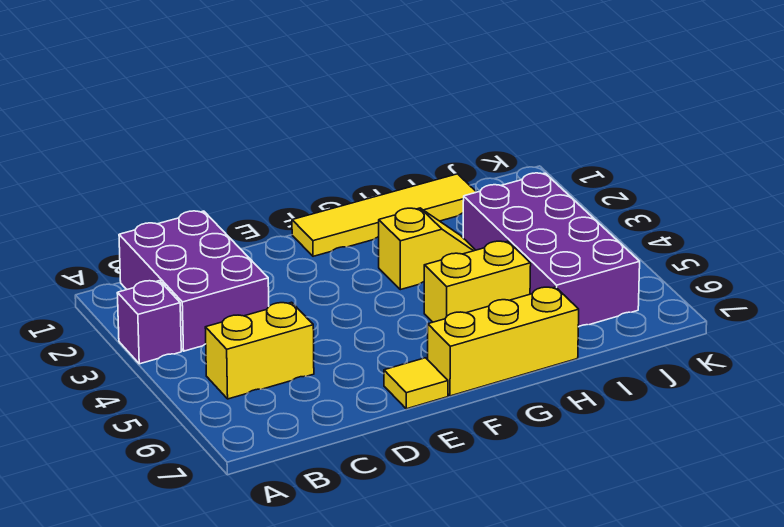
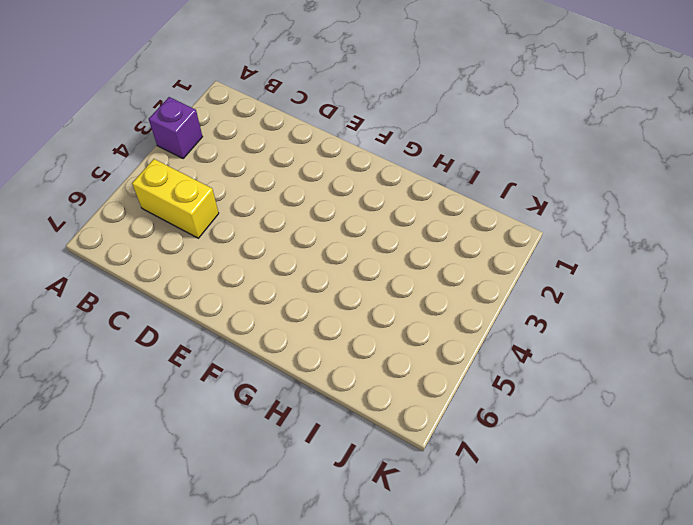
none -> purple 2x3 brick [119,211,269,351]
none -> yellow 1x1 tile [384,358,448,409]

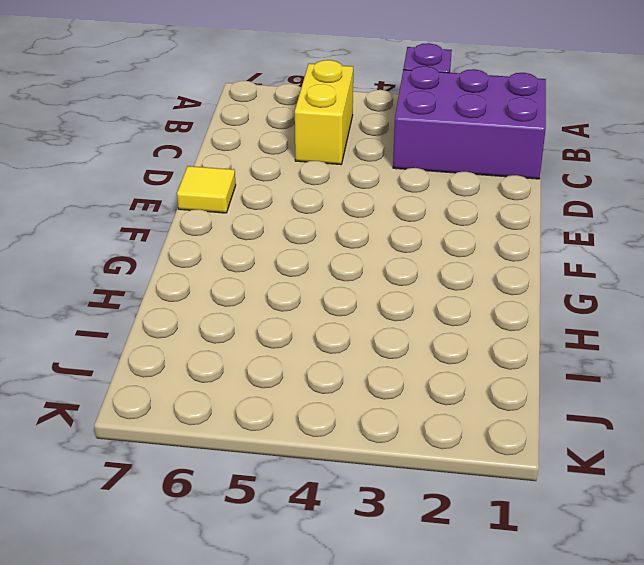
none -> yellow 1x4 tile [292,174,476,256]
none -> yellow 1x3 brick [428,287,579,396]

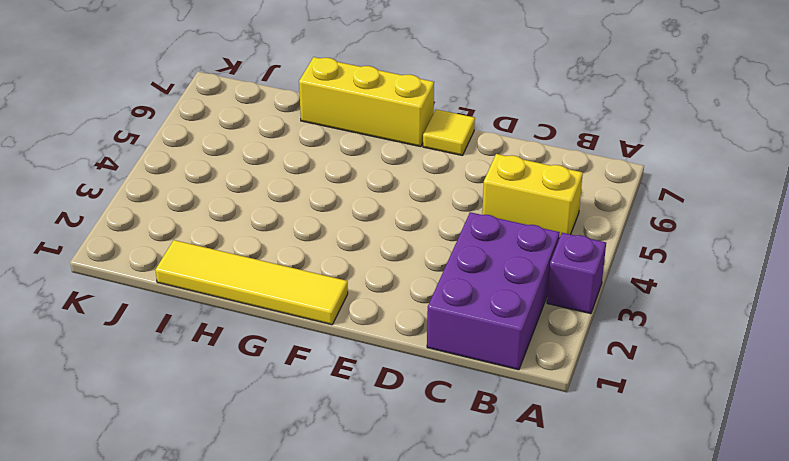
none -> yellow 1x2 slope [379,208,475,290]
none -> yellow 1x2 brick [424,241,531,322]

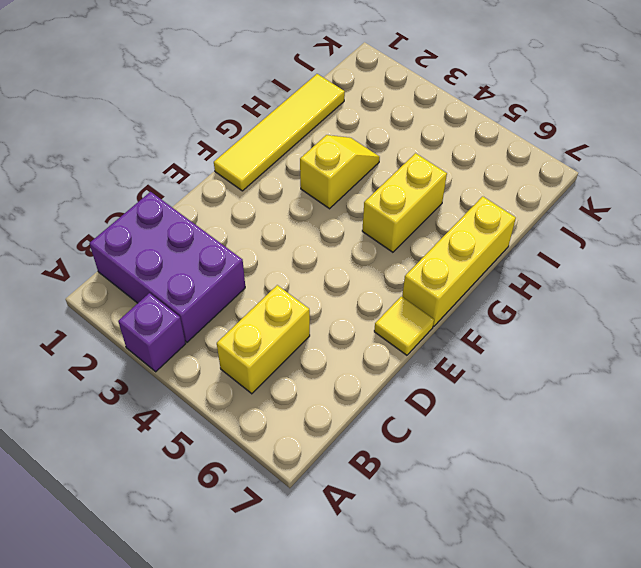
none -> purple 2x4 brick [463,173,640,327]

